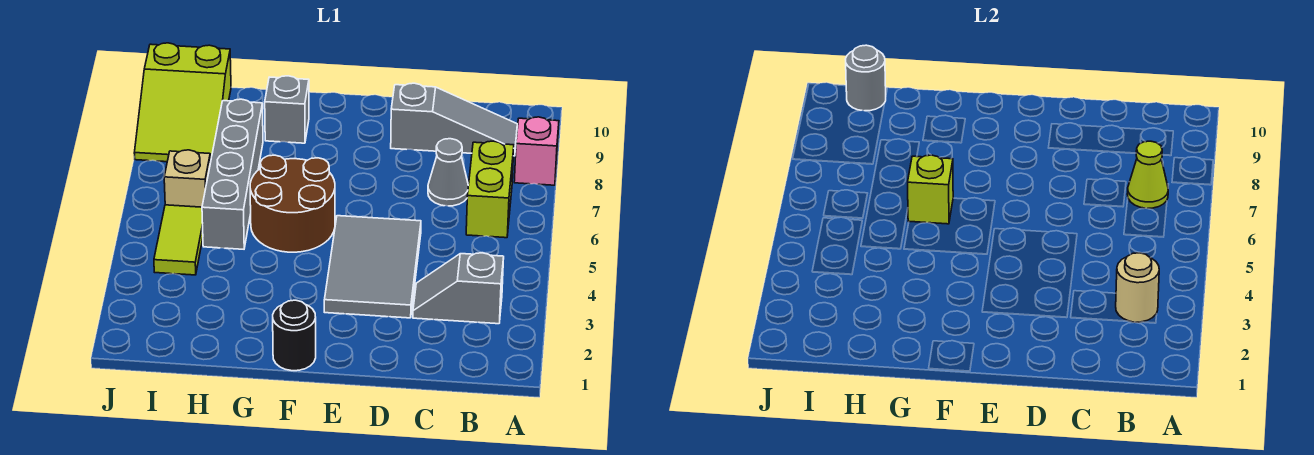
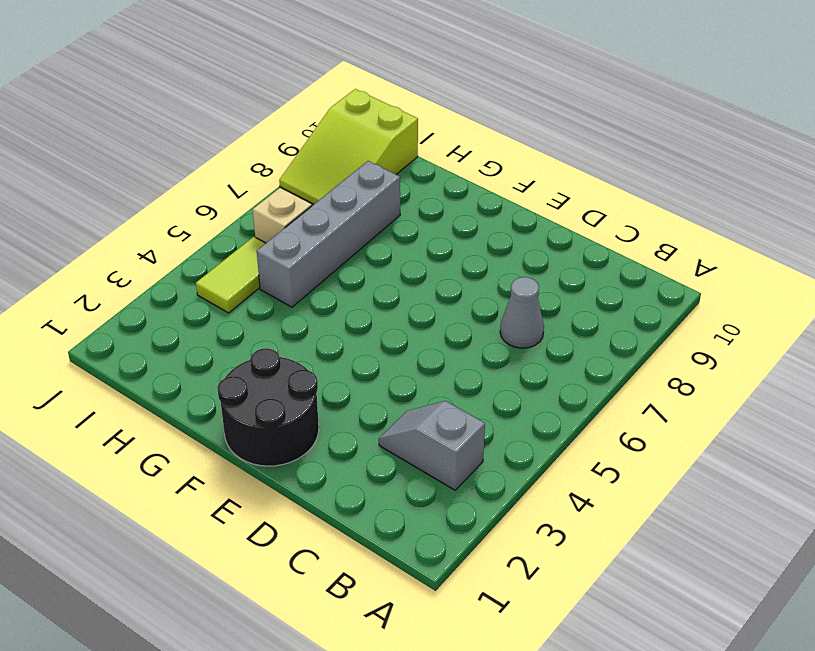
black 2x2 round brick [217,348,319,466] -> black 1x1 round brick [273,300,316,371]
none -> pink 1x1 brick [514,117,559,185]
none -> lime 1x2 brick [466,141,514,238]
none -> grey 1x3 slope [391,83,517,156]

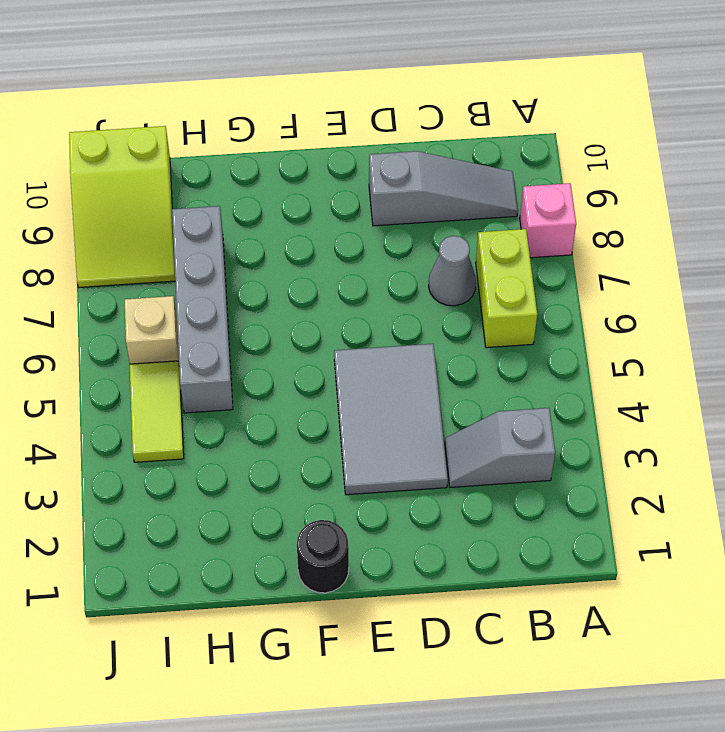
none -> brown 2x2 round brick [250,155,335,252]
none -> grey 1x1 brick [265,76,309,143]
none -> tan 1x1 round brick [1116,253,1159,322]

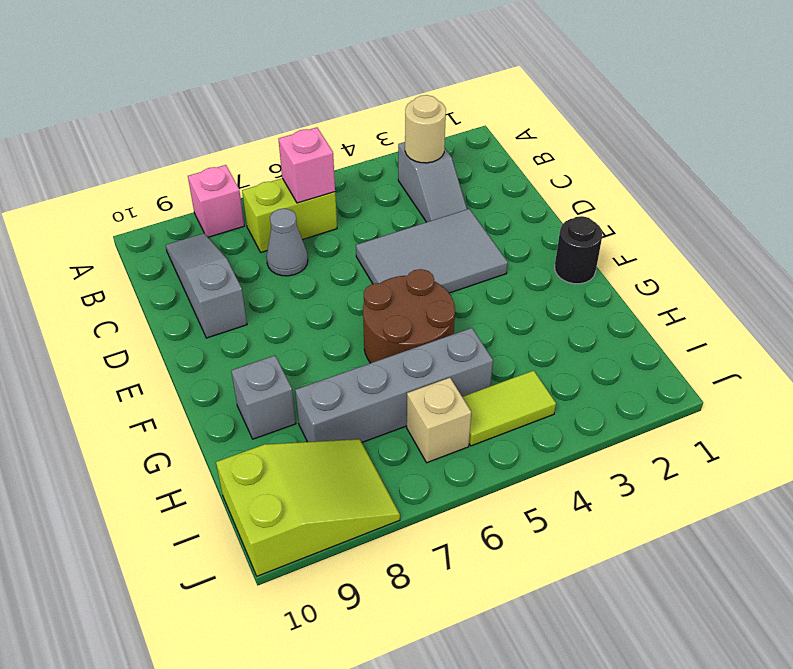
pink 1x1 brick [278,128,335,203] -> none
none -> lime 1x1 cone [1127,141,1168,208]
none -> lime 1x1 brick [908,155,953,224]
none -> grey 1x1 round brick [846,45,886,111]

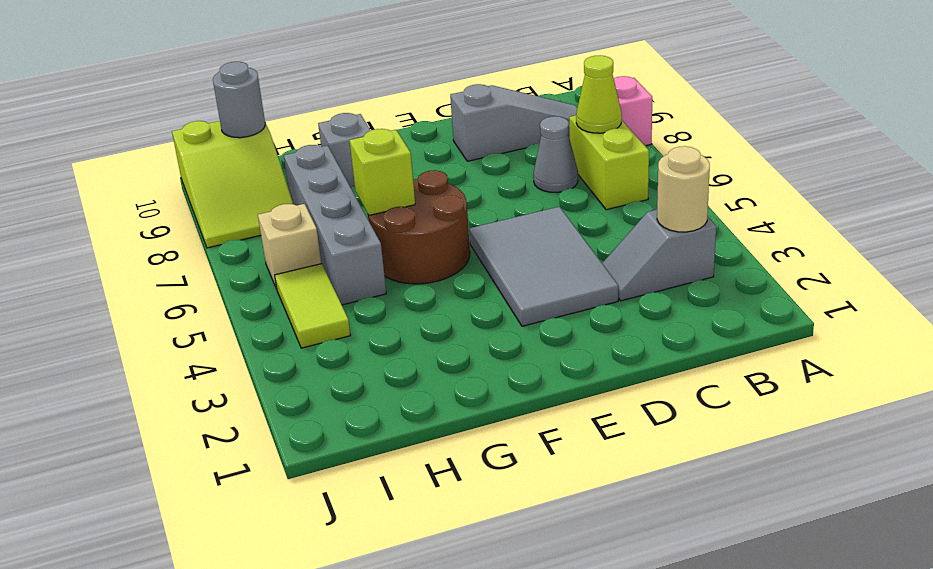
none -> black 1x1 round brick [273,300,316,371]

